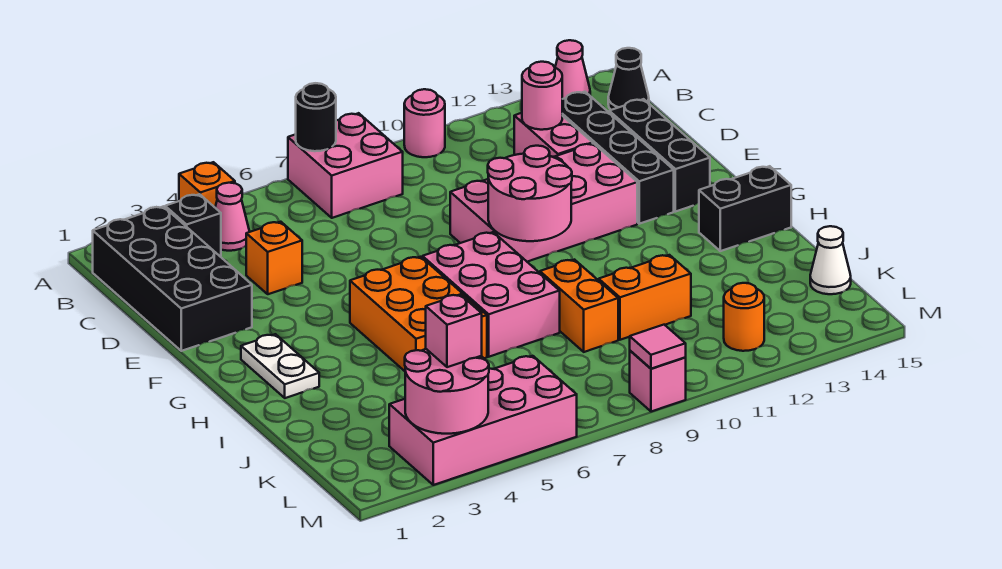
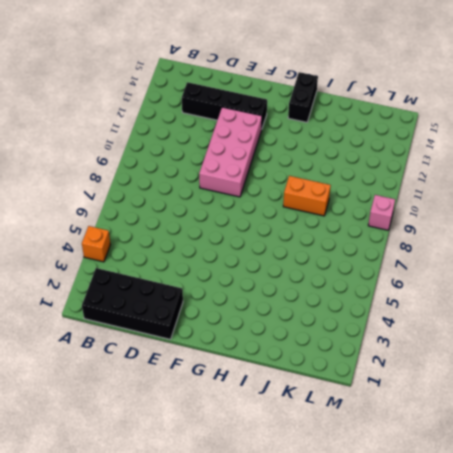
none -> pink 2x2 brick [288,113,403,218]
none -> pink 1x1 round brick [404,89,445,157]
none -> pink 1x1 cone [555,40,590,99]

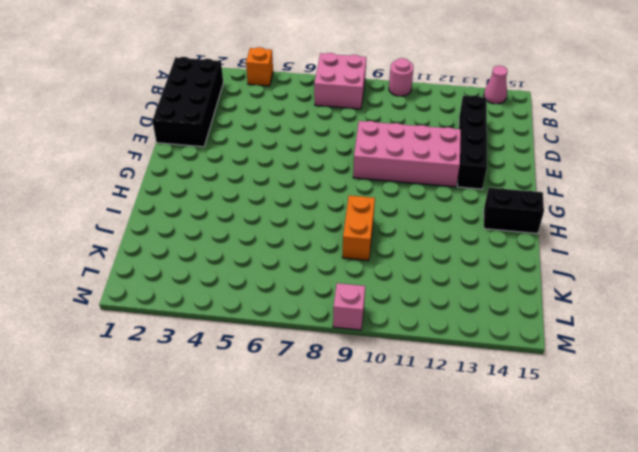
none -> black 1x1 brick [165,194,221,256]
none -> pink 1x1 cone [215,183,249,251]
none -> black 1x1 cone [608,48,649,110]

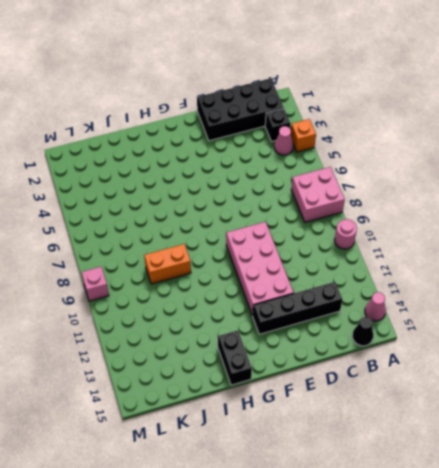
none -> pink 1x2 brick [514,113,593,157]
none -> orange 1x1 brick [246,222,302,294]
none -> black 1x3 brick [609,99,710,212]

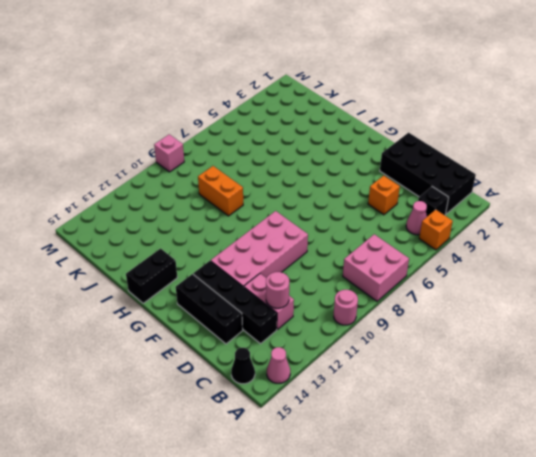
none -> white 1x2 plate [241,334,319,398]
none -> orange 2x3 brick [350,257,487,371]
none -> pink 2x3 brick [422,232,560,357]

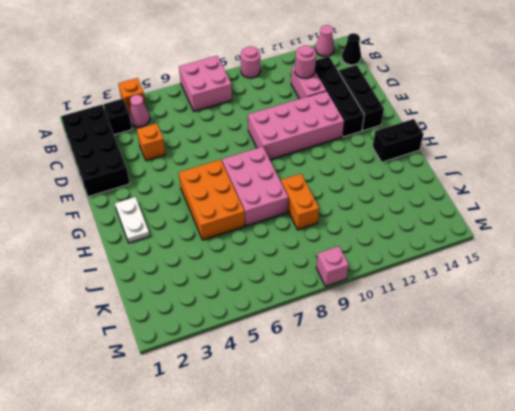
none -> orange 1x2 brick [599,255,691,340]
none -> white 1x1 cone [810,226,851,294]
none -> pink 2x4 brick [389,356,577,485]

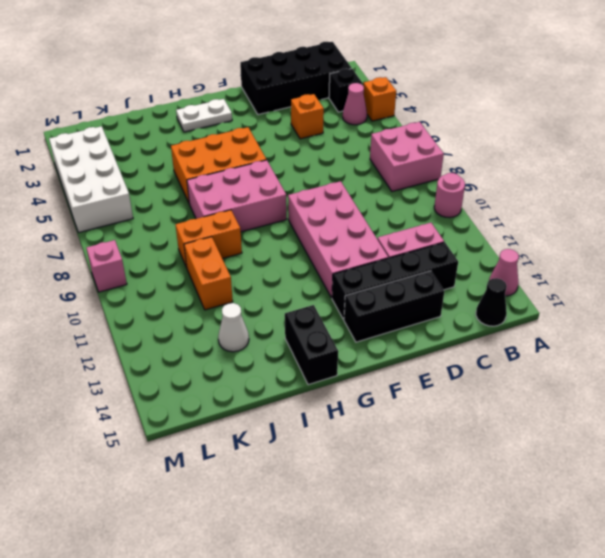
white 1x1 cone [218,303,249,352] -> white 1x1 cone moved to [810,226,851,294]
white 2x4 brick [49,126,133,233] -> pink 2x4 brick [389,356,577,485]
none -> orange 1x1 round brick [724,283,764,351]
none -> black 1x1 round brick [296,83,336,151]
none -> pink 1x1 round brick [522,62,562,130]

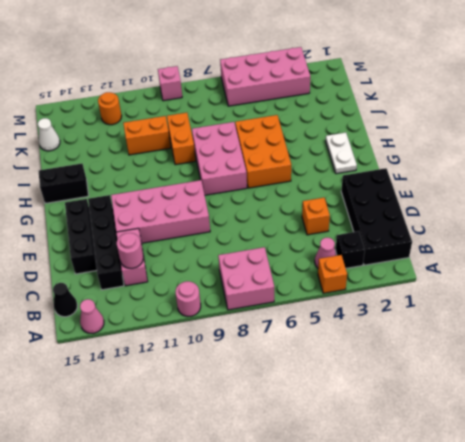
none -> black 1x1 round brick [296,83,336,151]
none -> pink 2x2 round brick [488,146,572,241]
none -> pink 2x2 round brick [405,349,489,434]

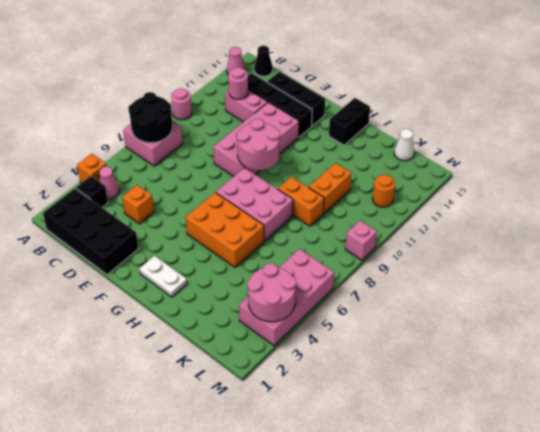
black 2x2 round brick [128,92,173,143] -> black 1x1 round brick [296,83,336,151]
none -> pink 1x1 tile [630,325,686,369]
none -> pink 1x1 brick [426,295,482,367]

